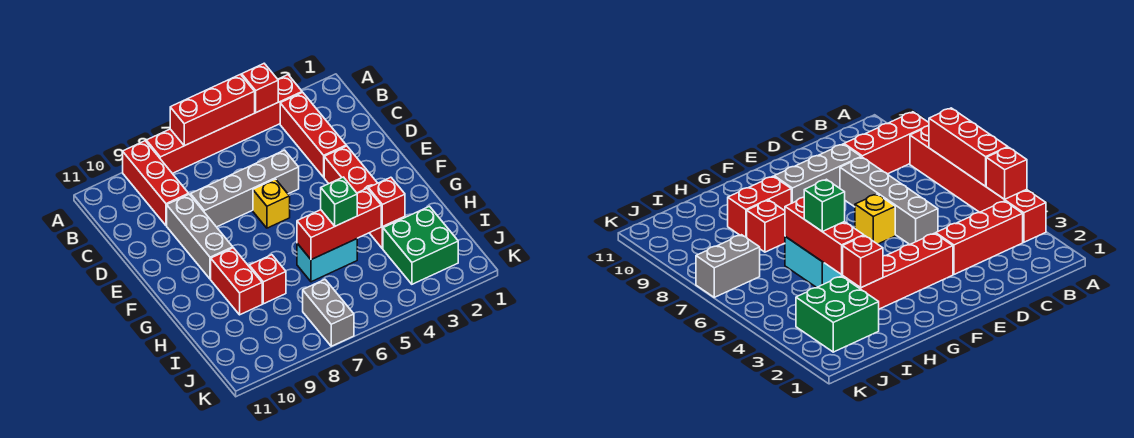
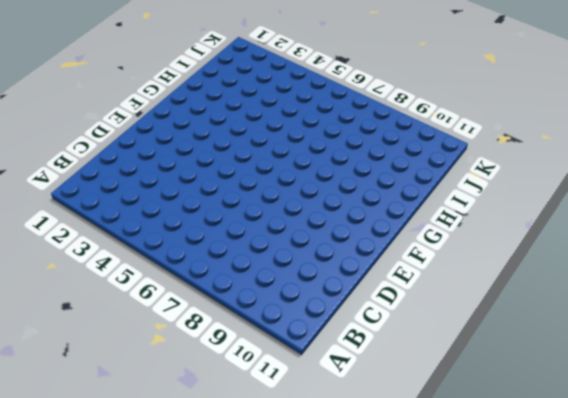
none -> red 1x6 brick [146,75,302,173]
none -> red 1x3 brick [123,141,189,226]
none -> red 1x3 brick [280,93,346,177]

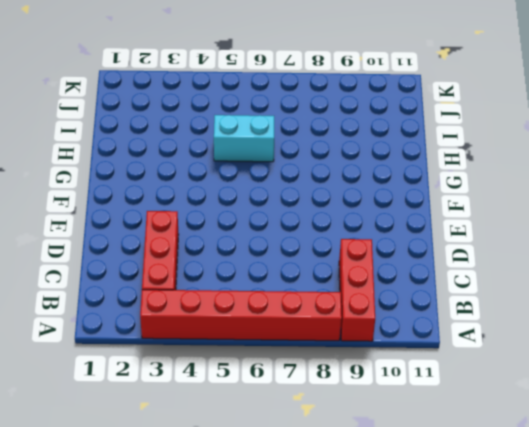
none -> grey 1x4 brick [190,150,299,227]
none -> grey 1x3 brick [167,194,233,279]
none -> red 1x4 brick [324,146,405,249]

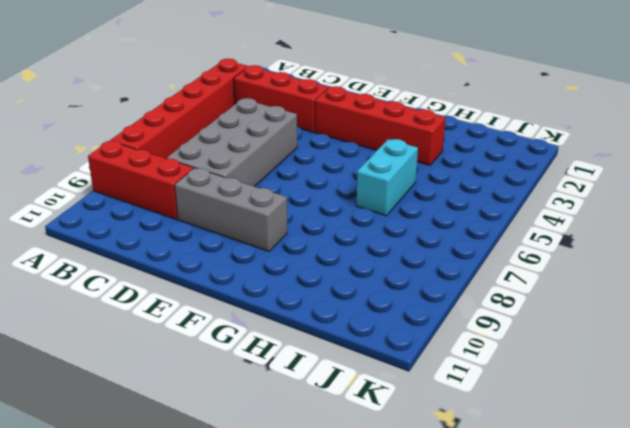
grey 2x4 brick [167,98,297,187] -> grey 1x4 brick [190,150,299,227]
none -> yellow 1x1 brick [253,179,290,228]
none -> red 1x2 brick [211,248,262,315]
none -> red 1x1 brick [249,255,286,304]

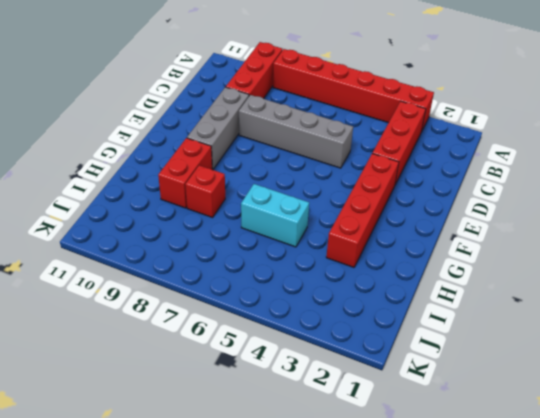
none -> yellow 1x1 brick [253,179,290,228]
none -> green 2x2 brick [383,206,458,284]
none -> grey 1x2 brick [303,280,354,346]

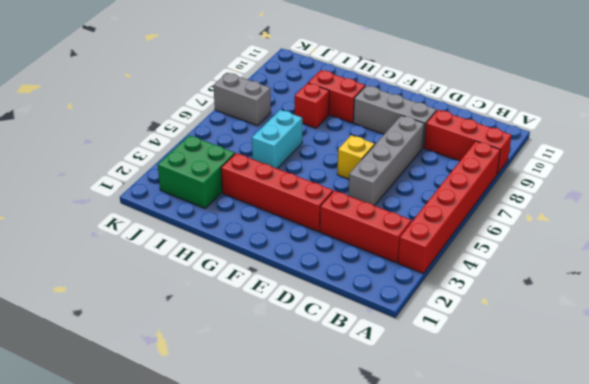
none -> red 1x1 brick [242,64,278,112]
none -> red 1x3 brick [170,74,255,146]
none -> red 1x1 brick [368,177,405,227]

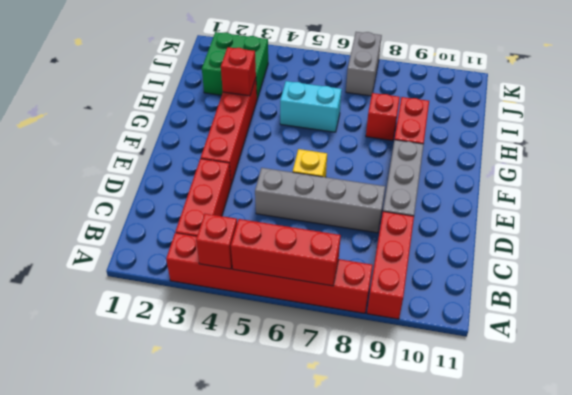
none -> red 1x3 brick [297,189,381,260]
none -> green 1x1 brick [321,177,357,226]

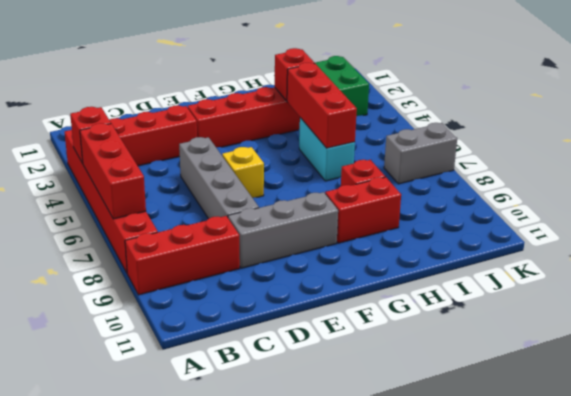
none -> green 1x1 brick [321,177,357,226]

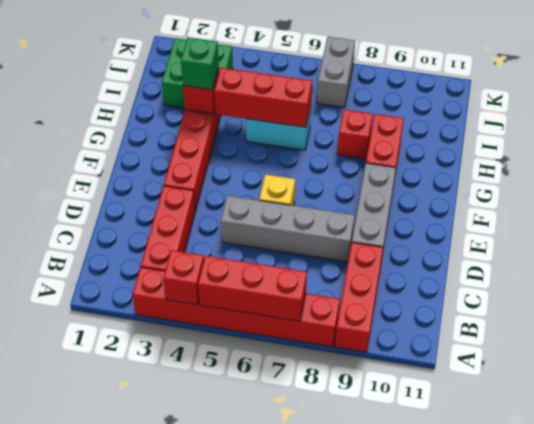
green 1x1 brick [181,38,219,90] -> green 1x1 brick moved to [321,177,357,226]

